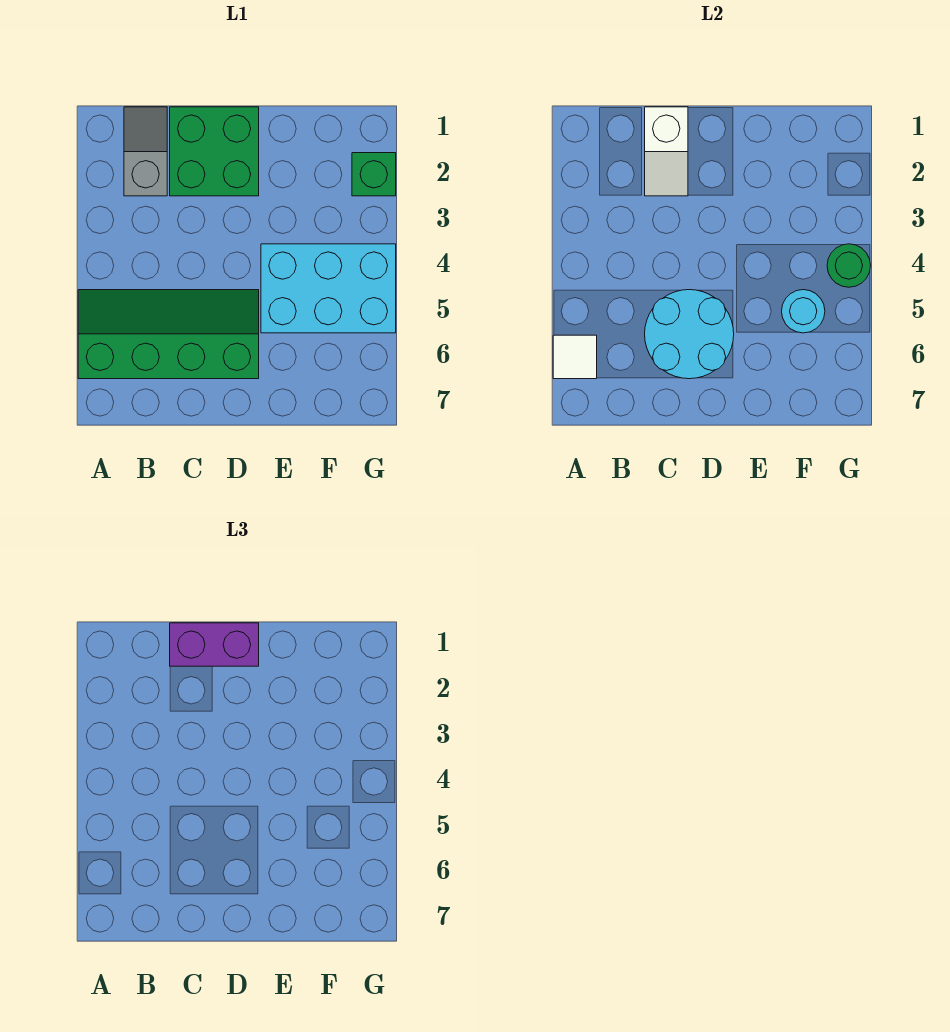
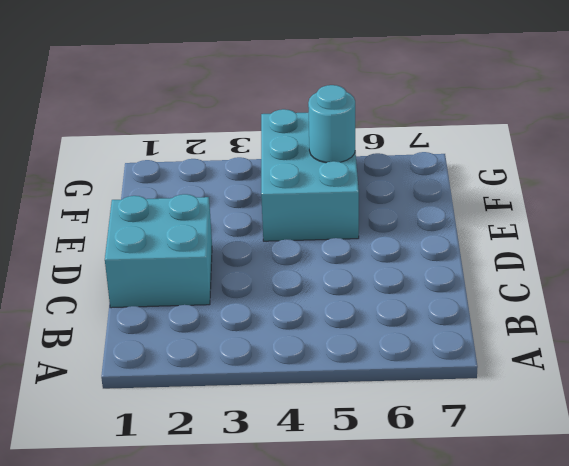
cyan 2x2 brick [105,194,212,308] -> green 2x2 brick [170,107,259,196]
none -> green 2x4 slope [78,290,259,379]
none -> grey 1x2 slope [124,107,167,196]

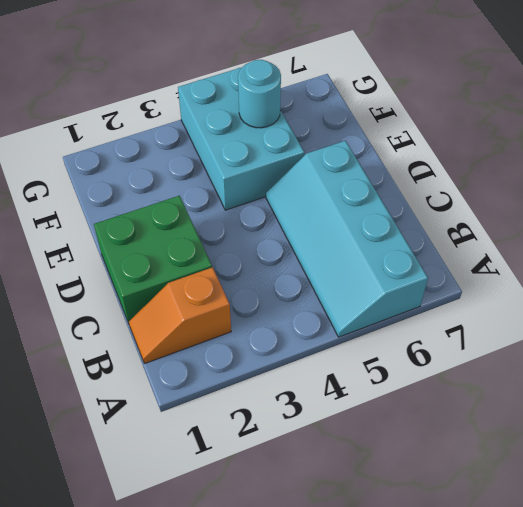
cyan 2x4 slope [266,141,428,337] -> green 2x4 slope [78,290,259,379]
orange 1x2 slope [129,267,231,364] -> grey 1x2 slope [124,107,167,196]
none -> green 1x1 brick [352,153,396,196]
none -> white 1x1 tile [553,335,597,379]

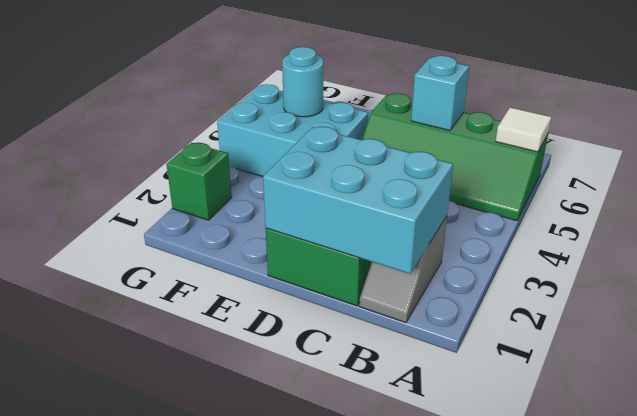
cyan 2x3 brick [263,127,453,274] -> white 1x2 slope [645,107,688,196]
cyan 1x1 brick [411,56,469,130] -> cyan 2x2 round brick [645,290,734,379]
none -> green 1x1 round brick [827,244,871,287]
none -> purple 1x2 brick [170,623,259,666]

